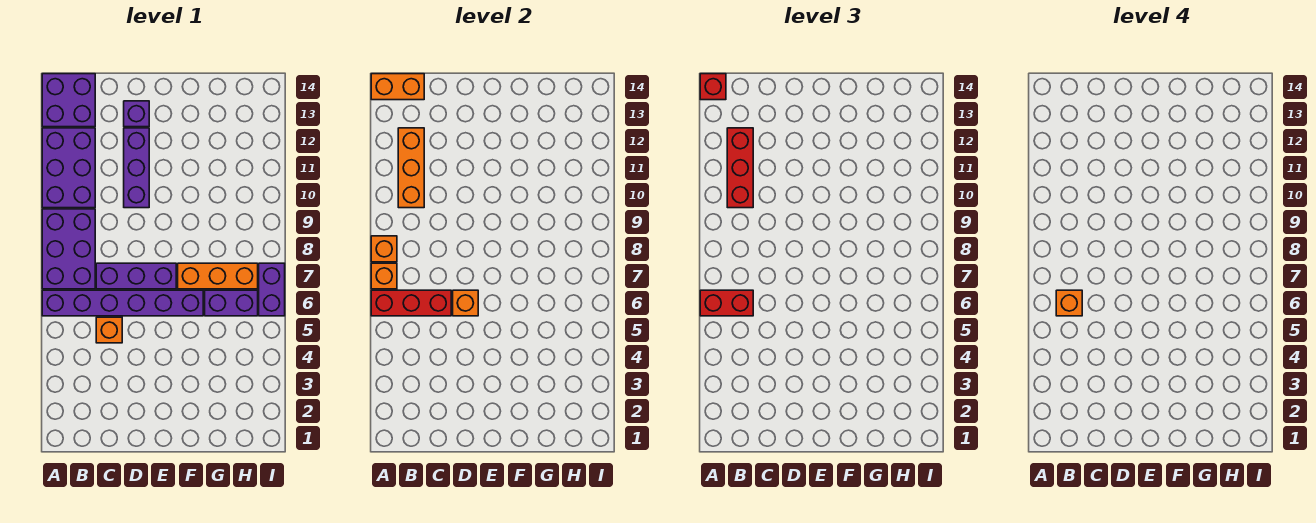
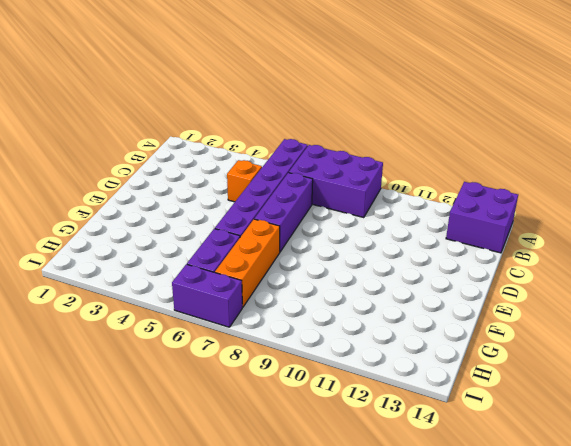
none -> purple 2x3 brick [42,128,95,208]
none -> purple 1x3 brick [124,128,149,208]
none -> purple 1x1 brick [124,101,149,127]

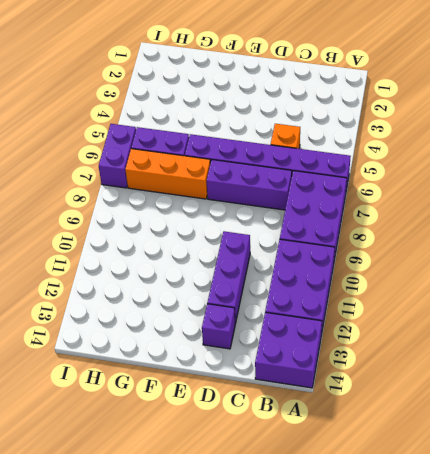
none -> red 1x3 brick [371,290,451,316]
none -> orange 1x1 brick [371,263,397,289]
none -> orange 1x1 brick [371,236,397,262]

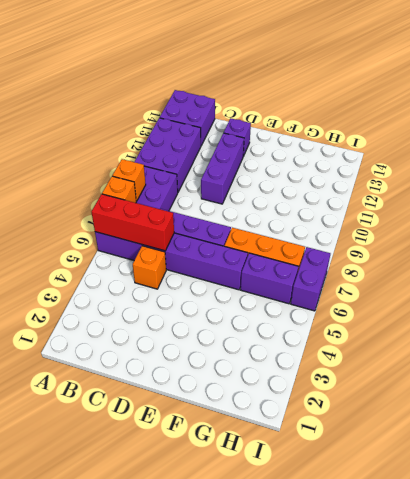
none -> orange 1x2 brick [371,74,424,100]
none -> orange 1x3 brick [398,128,424,208]
none -> orange 1x1 brick [453,290,478,316]

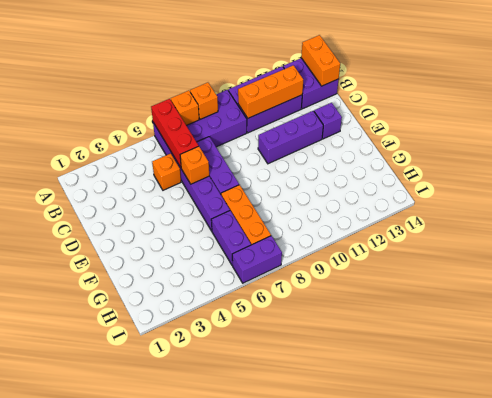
none -> red 1x2 brick [700,290,753,316]
none -> red 1x1 brick [700,74,726,100]
none -> red 1x3 brick [727,128,753,208]

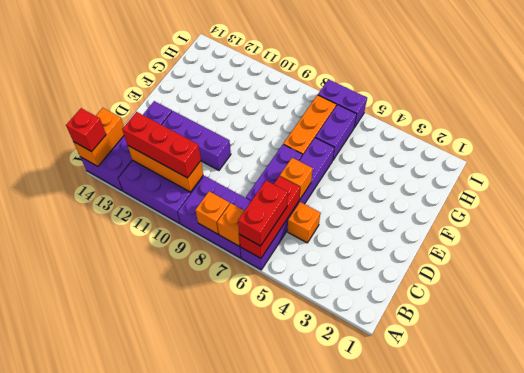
none -> orange 1x1 brick [1056,290,1082,316]

